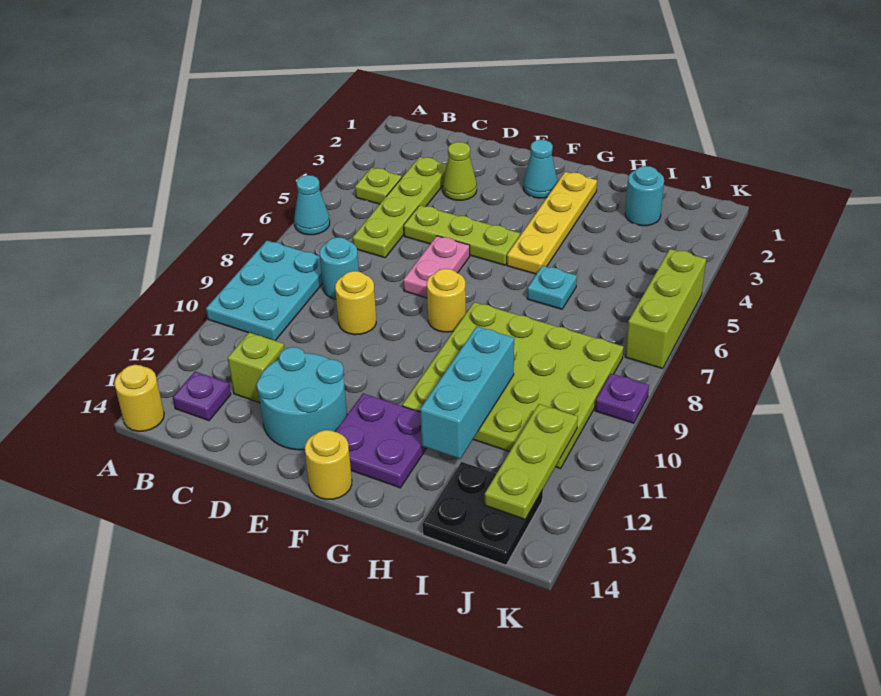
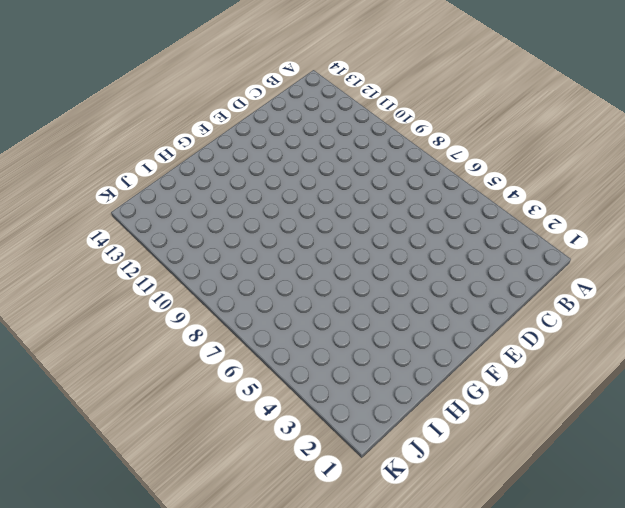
none -> cyan 1x1 cone [294,175,330,235]
none -> cyan 2x3 plate [206,241,323,341]
none -> yellow 1x1 round brick [114,365,164,431]

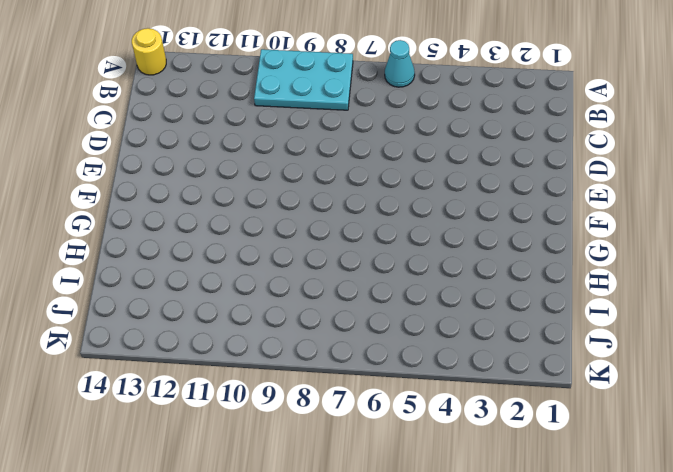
none -> lime 1x1 plate [355,168,402,204]
none -> purple 1x1 plate [173,372,231,421]
none -> lime 1x4 plate [353,157,447,258]

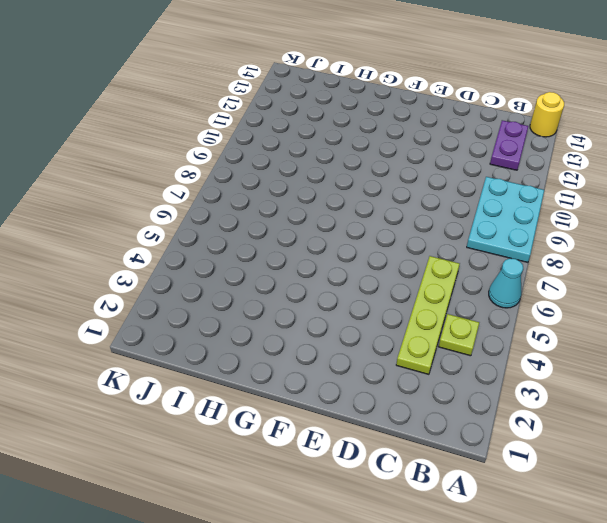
purple 1x2 plate [490,120,528,170] -> purple 1x1 plate [173,372,231,421]
none -> cyan 1x1 round brick [320,237,359,299]
none -> lime 1x1 brick [228,332,284,403]
none -> lime 1x1 cone [443,142,477,200]

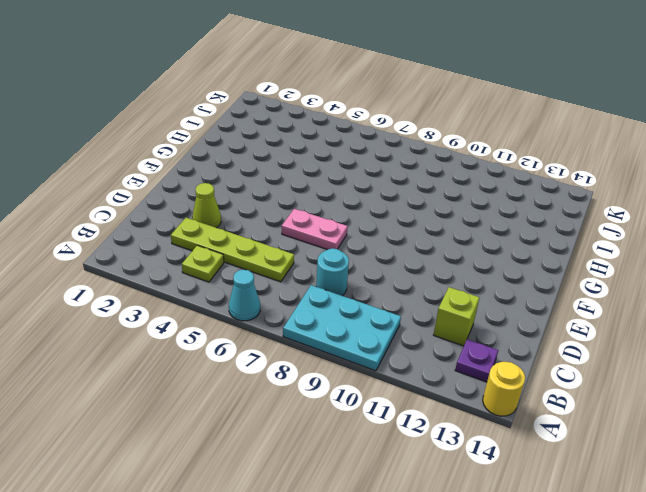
none -> lime 1x3 plate [404,205,520,265]
none -> yellow 1x1 round brick [335,271,376,335]
none -> cyan 2x2 round brick [256,347,347,450]

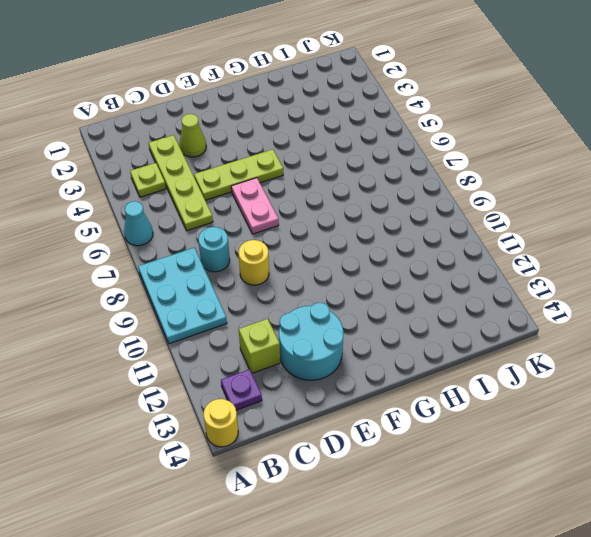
none -> cyan 1x1 cone [523,140,558,198]
none -> yellow 1x1 round brick [427,269,466,332]
none -> purple 2x2 plate [335,393,427,488]

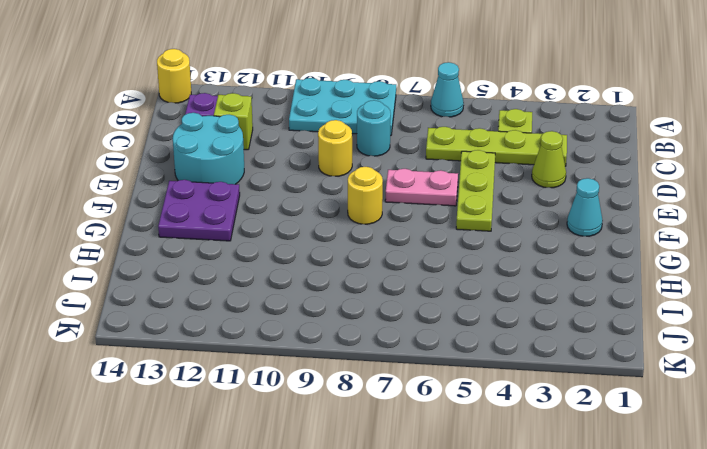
none -> yellow 1x1 round brick [305,430,352,499]
none -> yellow 1x4 plate [507,172,597,274]
none -> lime 4x4 plate [402,302,624,469]

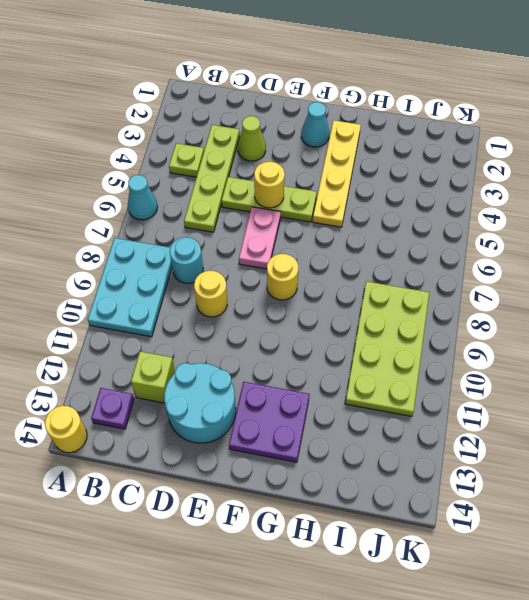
yellow 1x1 round brick [254,162,285,208] -> yellow 1x1 round brick moved to [305,430,352,499]
lime 2x4 plate [345,281,429,416] -> lime 4x4 plate [402,302,624,469]
none -> cyan 1x1 plate [527,266,577,309]
none -> cyan 1x1 round brick [625,166,664,226]
none -> black 2x2 plate [422,462,543,565]

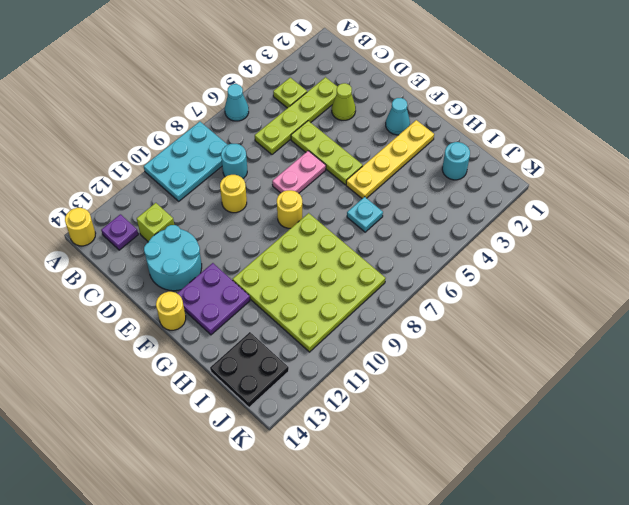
none -> lime 1x3 brick [625,249,706,369]
none -> purple 1x1 plate [595,374,649,423]
none -> cyan 1x3 brick [420,327,514,459]

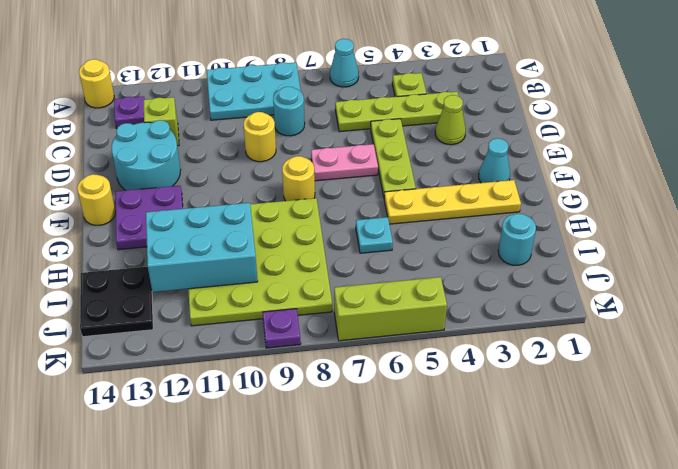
cyan 2x3 brick [146,203,258,292] -> cyan 1x3 brick [420,327,514,459]
none -> lime 1x3 plate [485,404,578,519]

